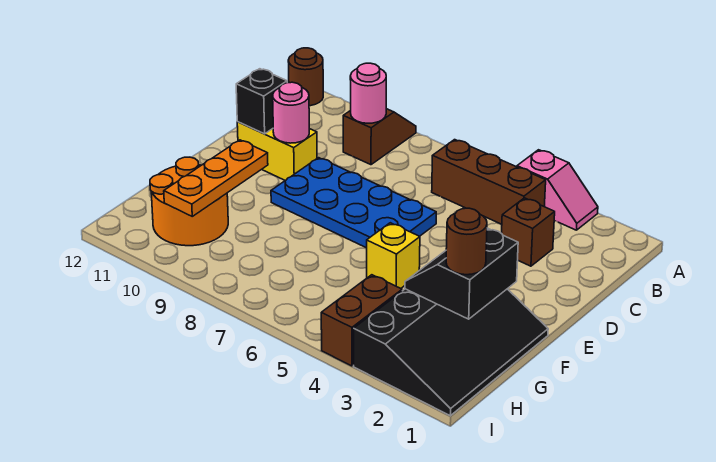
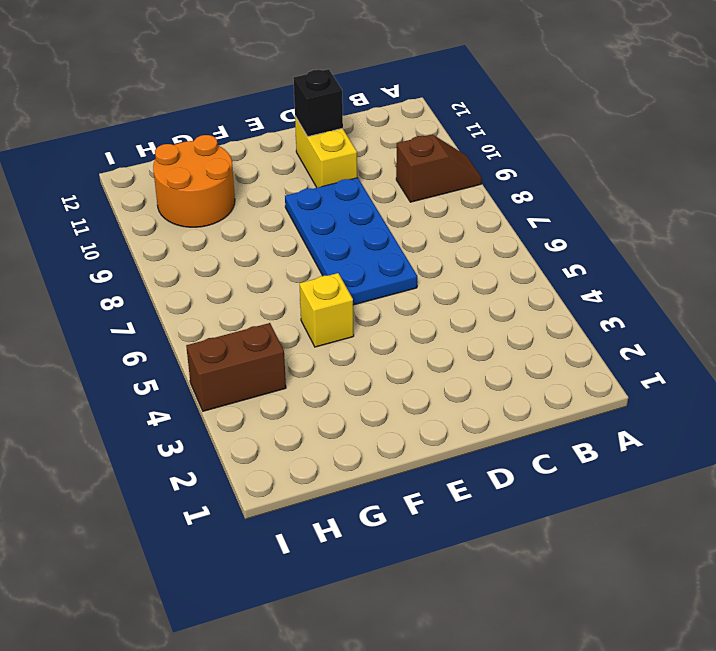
none -> pink 1x2 slope [517,150,598,230]
none -> brown 1x1 round brick [288,48,323,106]
none -> brown 1x3 brick [432,140,546,225]

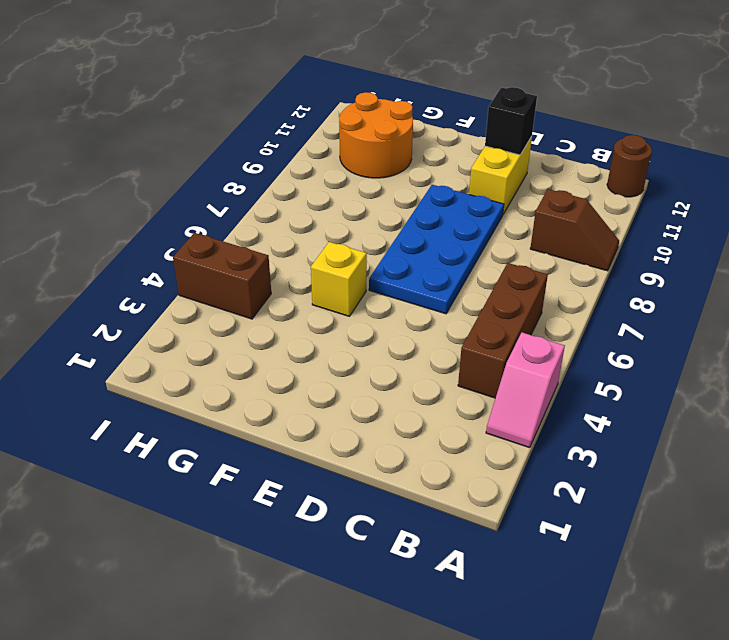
none -> brown 1x1 brick [502,198,555,266]
none -> black 3x4 slope [354,289,548,416]
none -> pink 1x1 round brick [350,63,386,123]

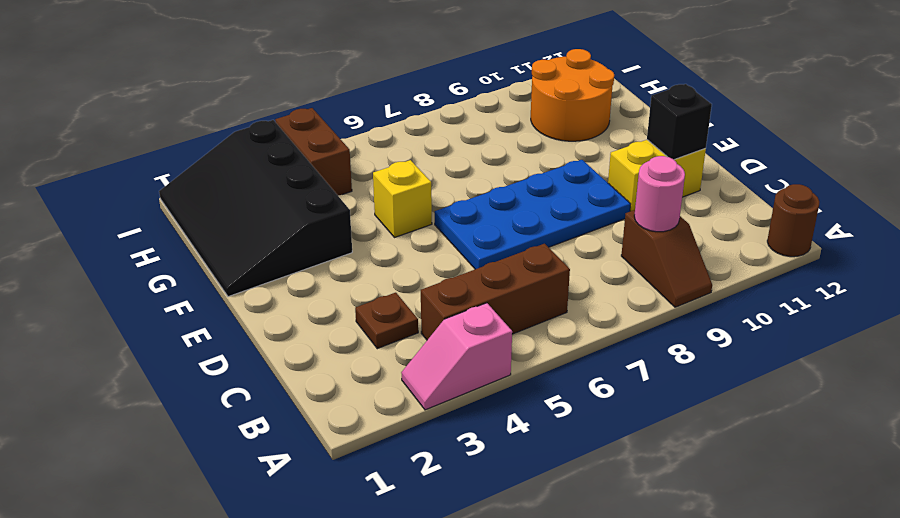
brown 1x1 plate [355,293,418,349] -> brown 1x1 brick [502,198,555,266]
none -> pink 1x1 round brick [273,82,309,143]
none -> black 2x2 slope [405,228,518,319]
none -> orange 1x3 plate [164,140,268,216]

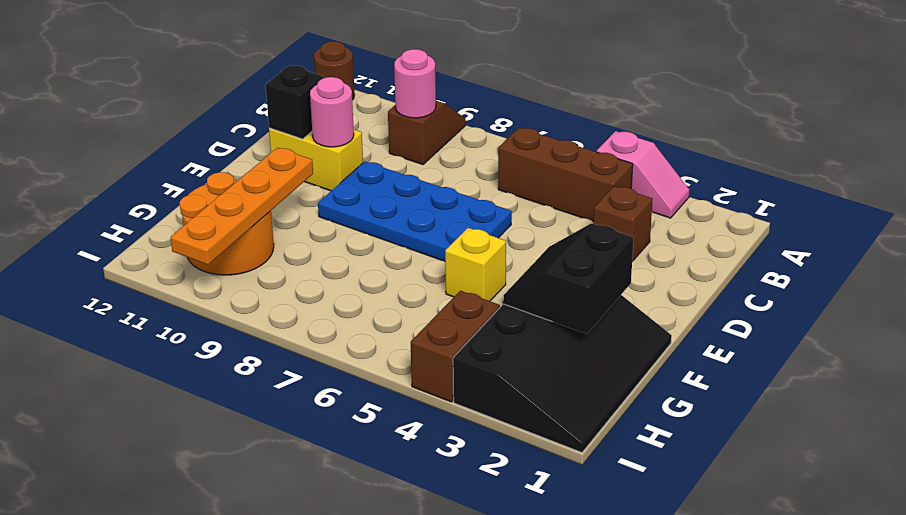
orange 1x4 plate [171,148,313,265] -> orange 1x3 plate [164,140,268,216]
none -> brown 1x1 round brick [446,208,487,275]

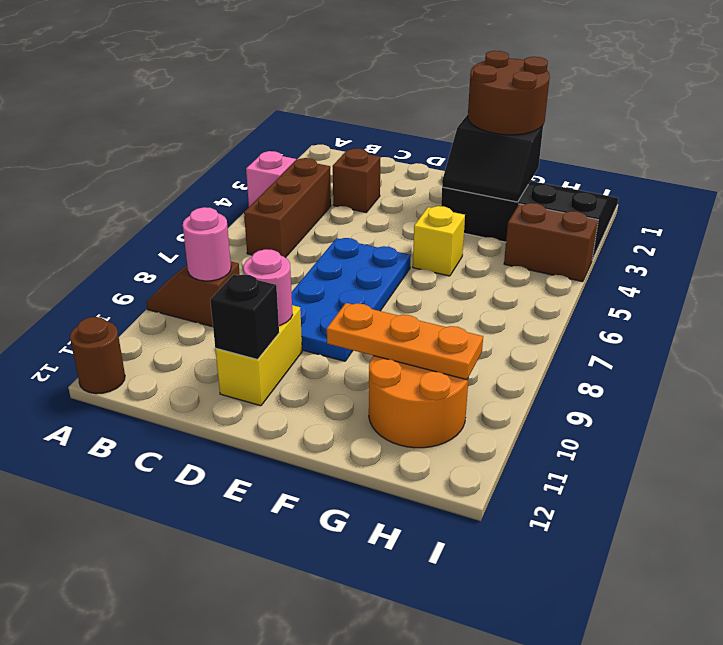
brown 2x2 round brick [468,51,550,135] -> brown 1x1 round brick [446,208,487,275]

